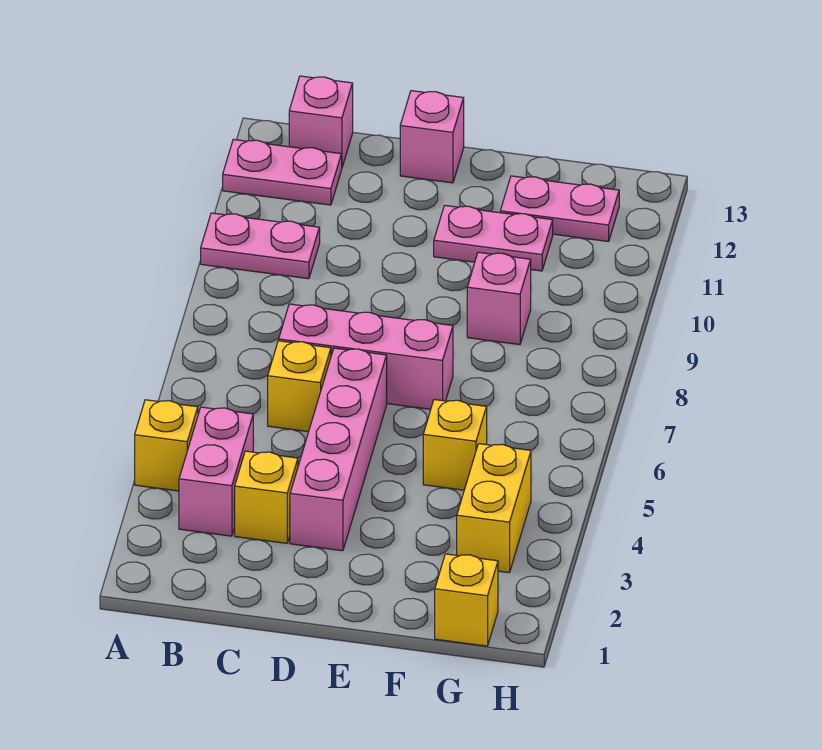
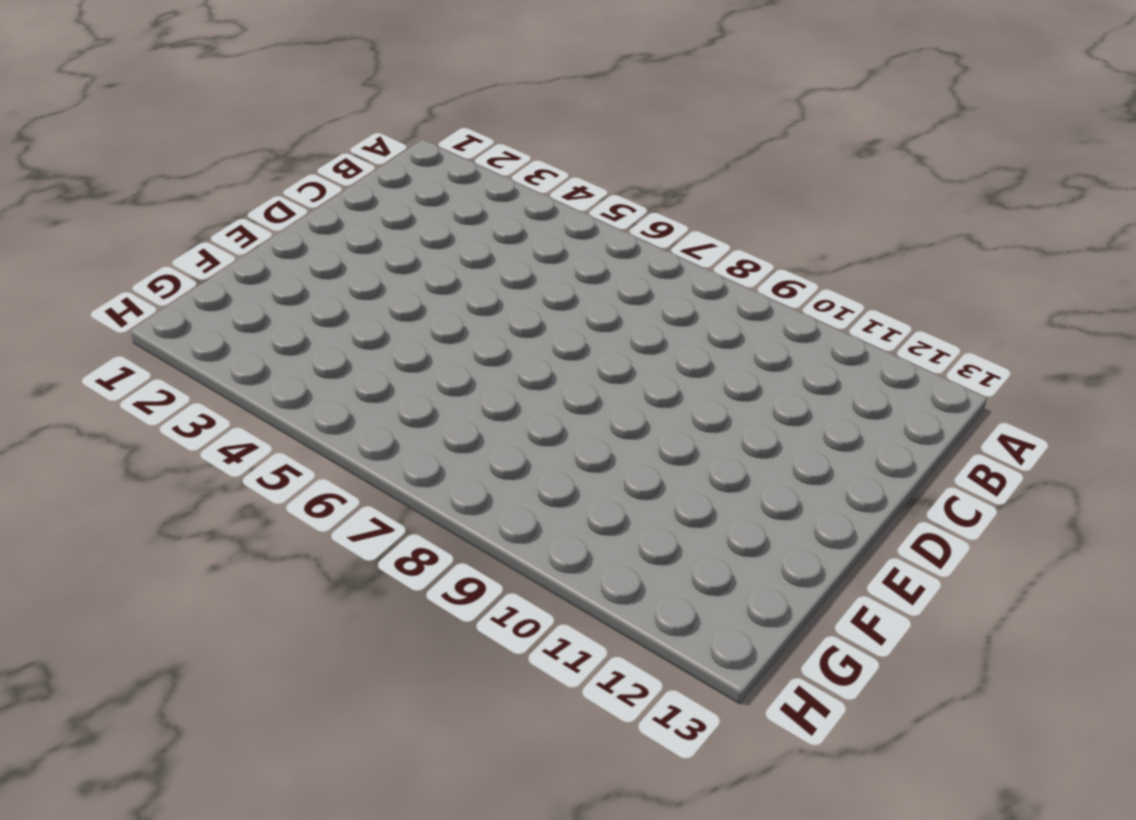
none -> yellow 1x1 brick [135,400,198,491]
none -> pink 1x2 plate [201,213,320,279]
none -> pink 1x2 plate [223,139,342,205]

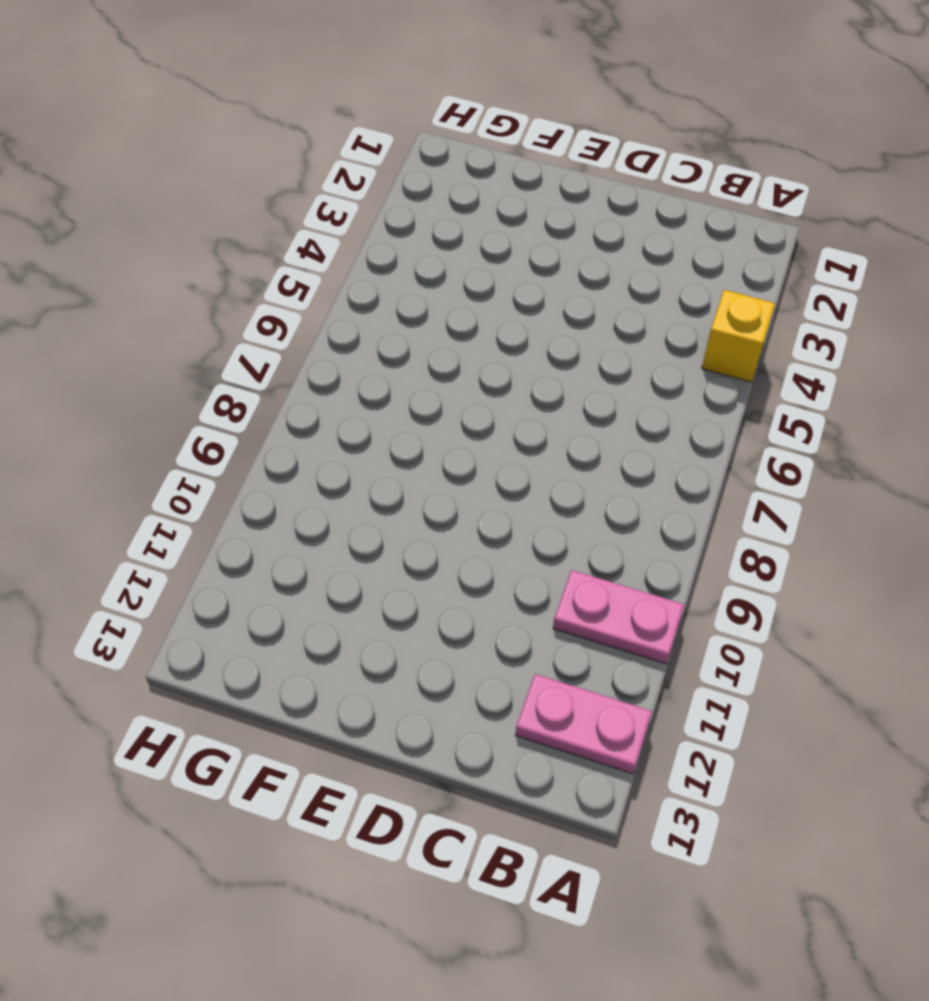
none -> pink 1x2 brick [179,407,253,536]
none -> pink 1x1 brick [289,76,353,167]
none -> yellow 1x1 brick [235,451,298,543]

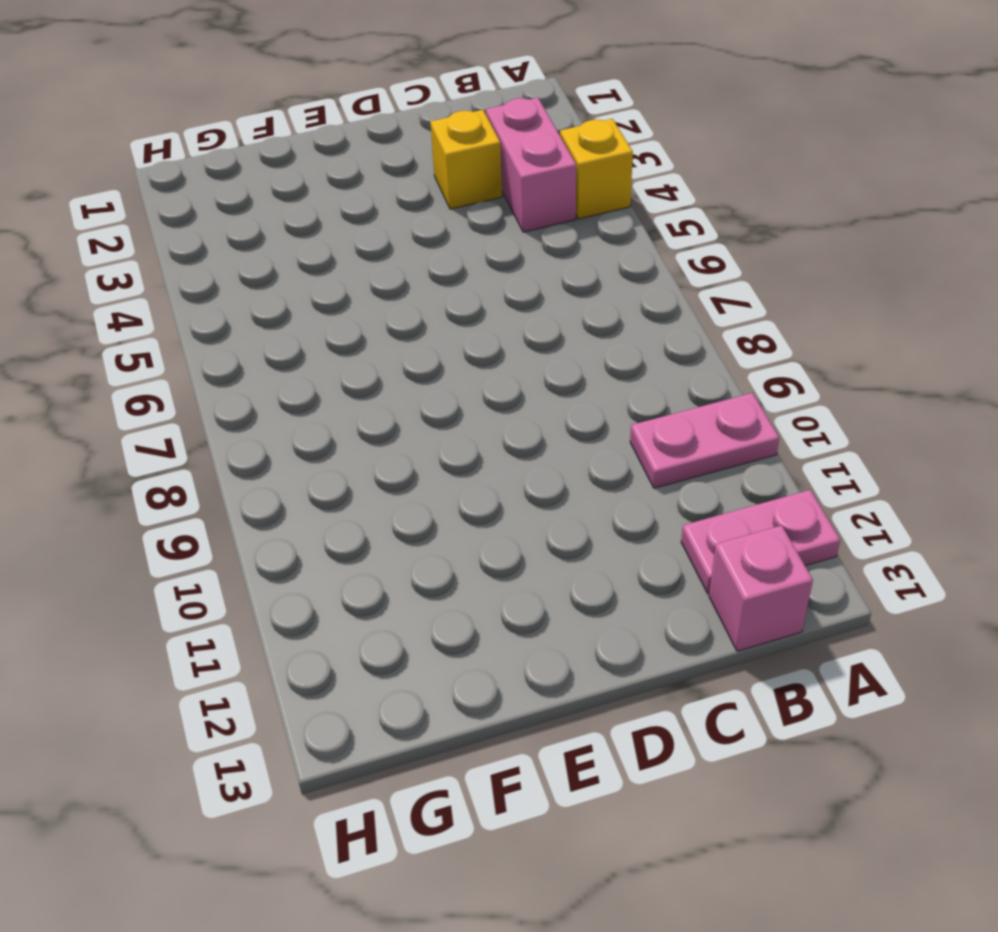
none -> yellow 1x1 brick [268,341,331,432]
none -> pink 1x3 brick [279,304,453,409]
none -> pink 1x4 brick [290,348,387,551]

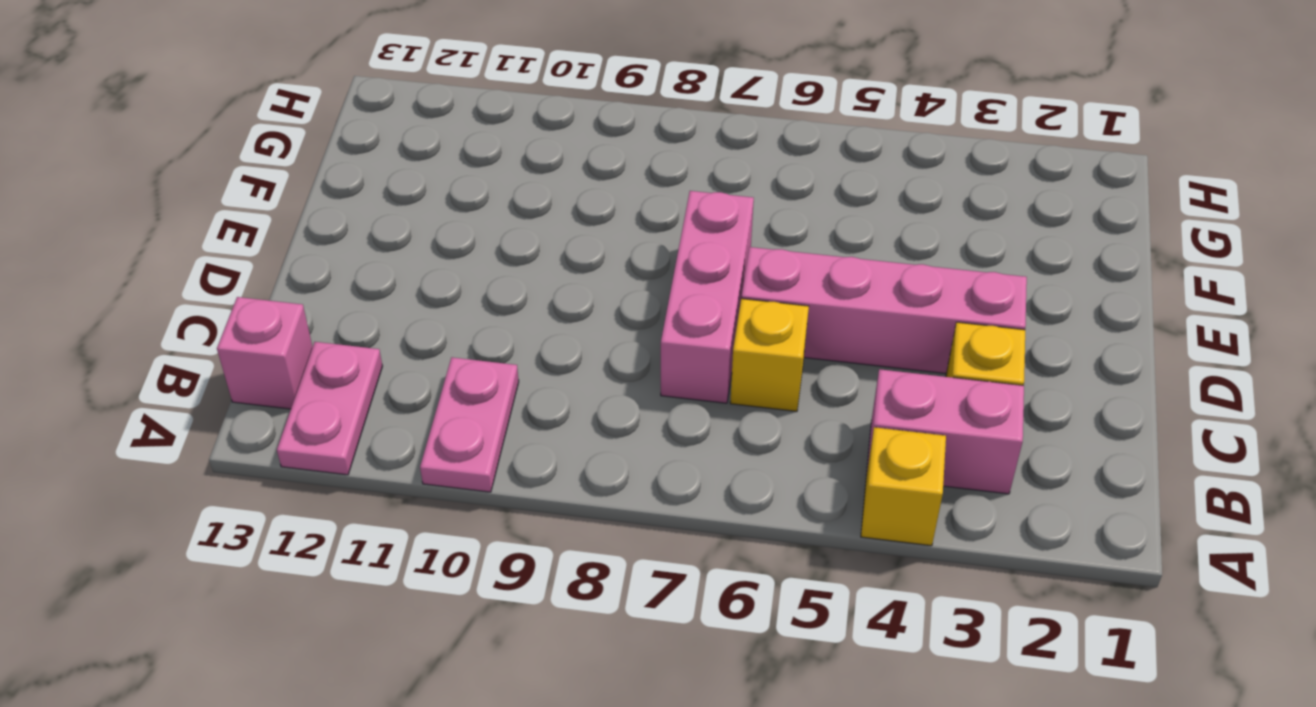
none -> pink 1x1 brick [400,91,464,183]
none -> pink 1x2 plate [434,205,553,271]
none -> yellow 1x1 brick [423,400,487,490]

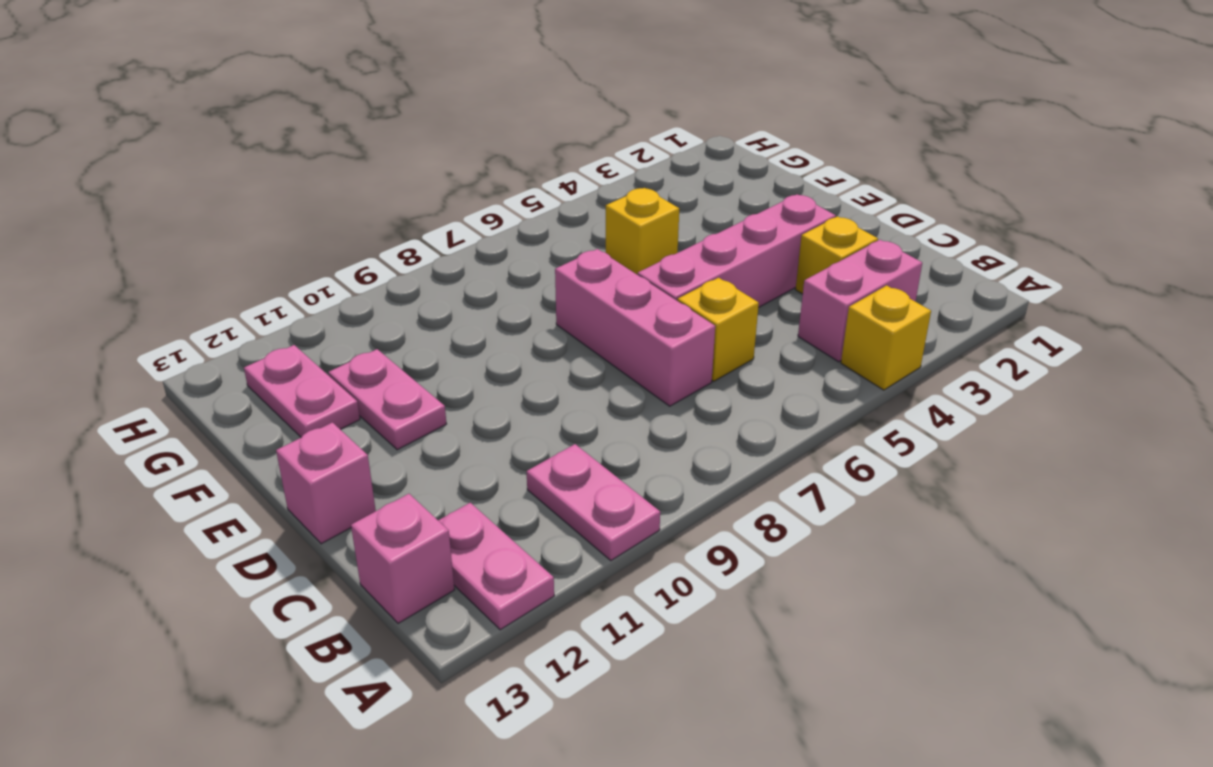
none -> pink 1x1 brick [467,252,531,345]
none -> yellow 1x1 brick [435,554,498,646]
none -> yellow 1x2 brick [457,444,531,572]

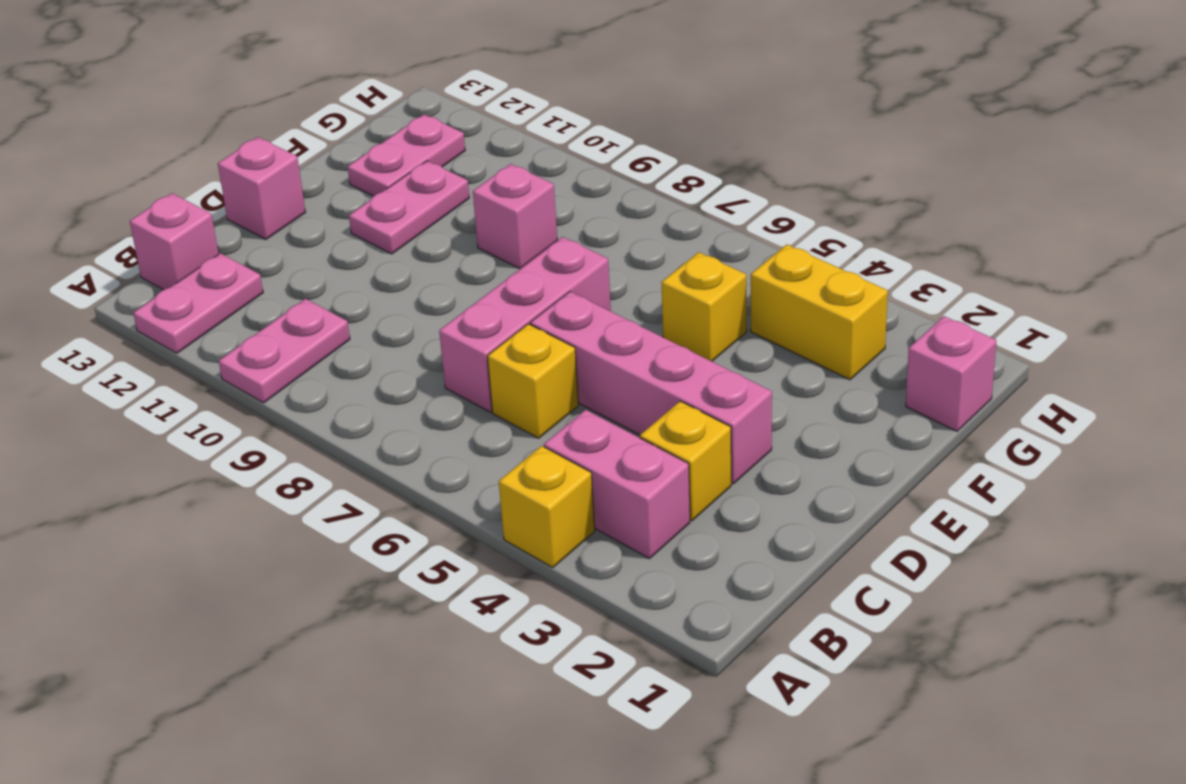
pink 1x1 brick [906,316,996,431] -> yellow 1x1 brick [435,554,498,646]

